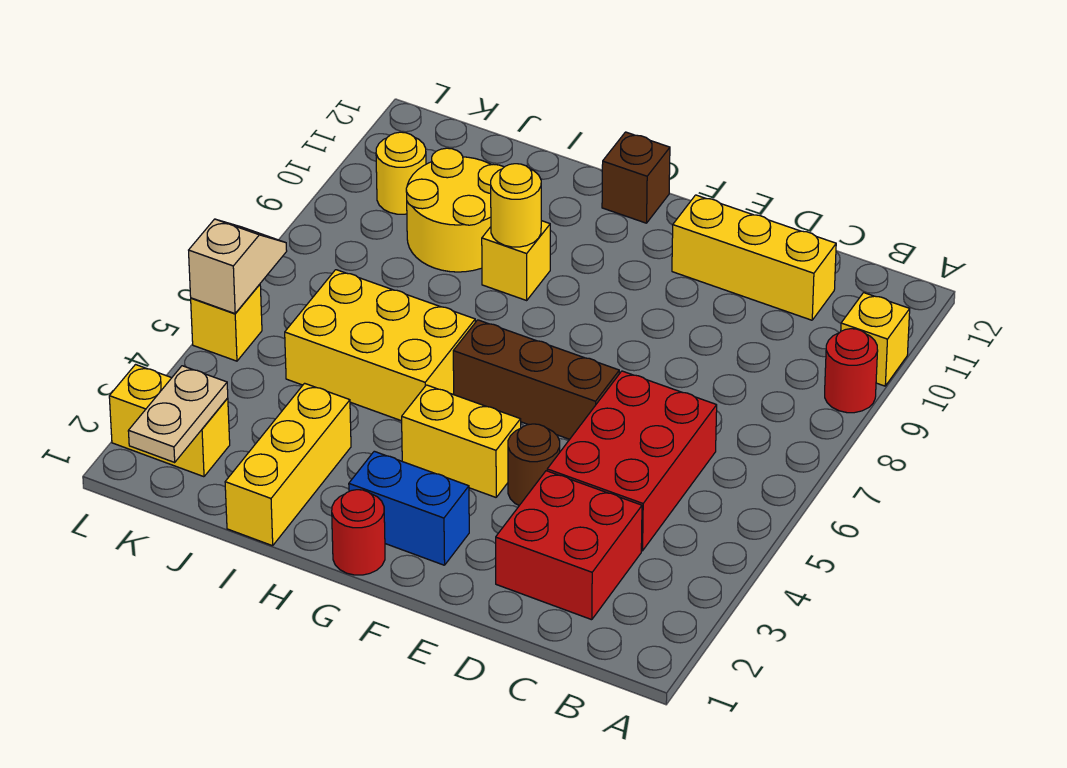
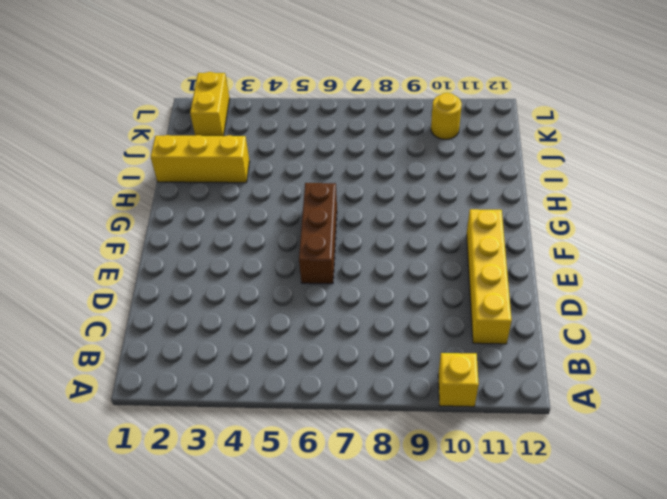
yellow 1x4 brick [467,209,512,344] -> yellow 1x3 brick [672,195,836,320]
none -> red 1x1 round brick [825,329,878,413]
none -> red 2x2 brick [496,471,642,620]
none -> red 2x3 brick [547,371,717,551]

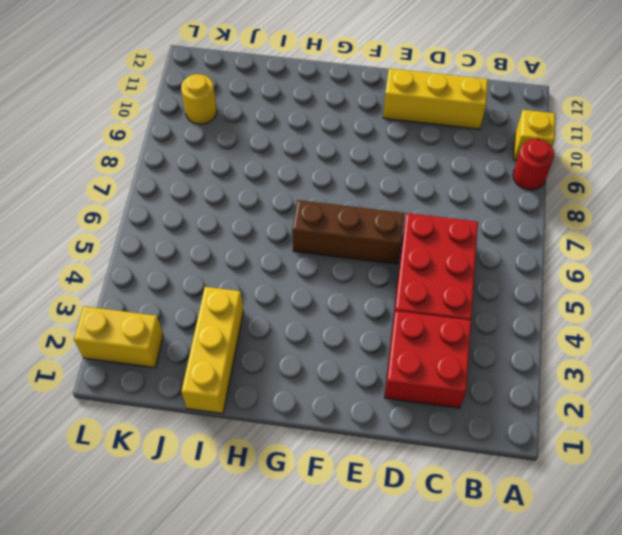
none -> brown 1x1 round brick [508,424,560,505]
none -> blue 1x2 brick [349,451,469,565]
none -> yellow 1x2 brick [402,385,521,497]

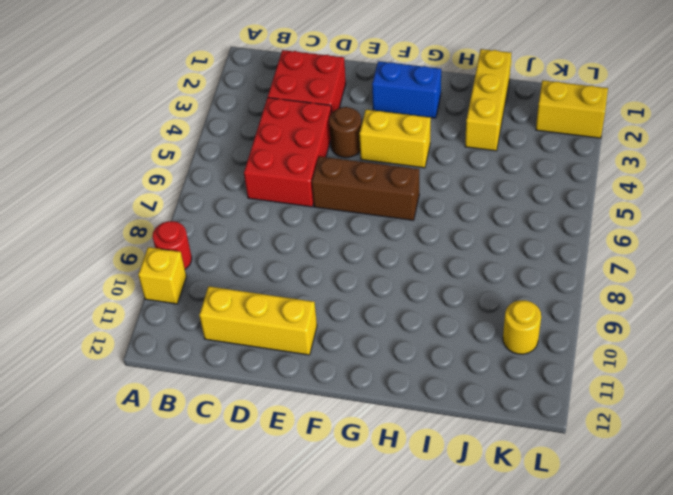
none -> red 1x1 round brick [332,490,385,575]
none -> brown 1x1 brick [602,132,670,223]
none -> yellow 2x3 brick [285,270,475,421]

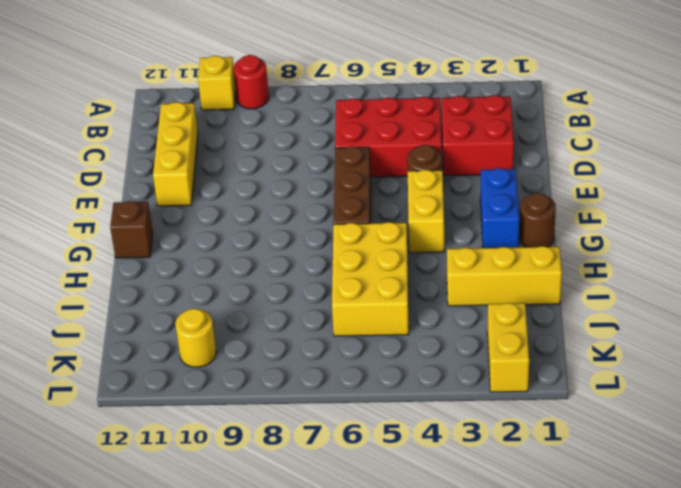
brown 1x1 round brick [519,193,556,247] -> red 1x1 round brick [332,490,385,575]
none -> yellow 1x1 brick [482,221,550,300]
none -> yellow 2x2 round brick [406,148,504,272]
none -> yellow 1x1 brick [191,284,262,361]

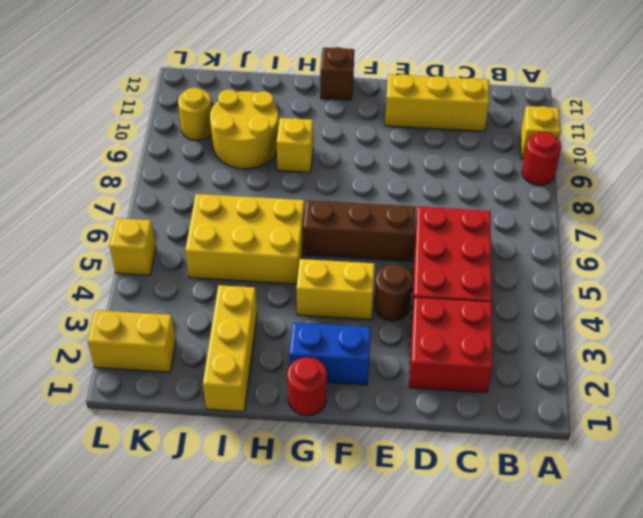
none -> yellow 1x1 round brick [491,164,541,247]
none -> tan 1x2 plate [128,366,228,462]
none -> tan 1x2 slope [189,219,287,313]

